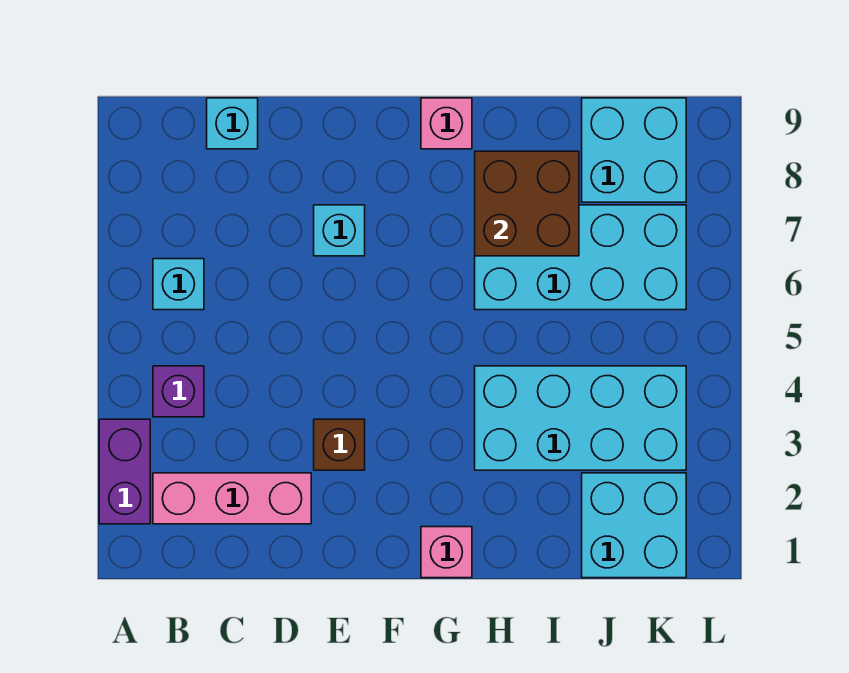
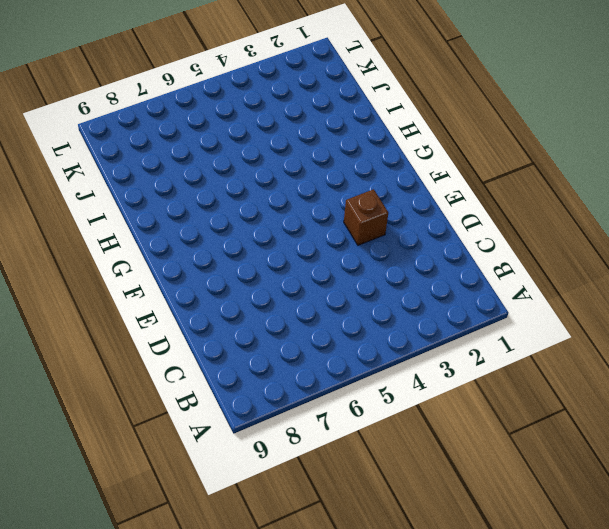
none -> purple 1x2 brick [99,419,150,524]
none -> pink 1x3 brick [153,473,311,524]
none -> purple 1x1 brick [153,366,204,417]

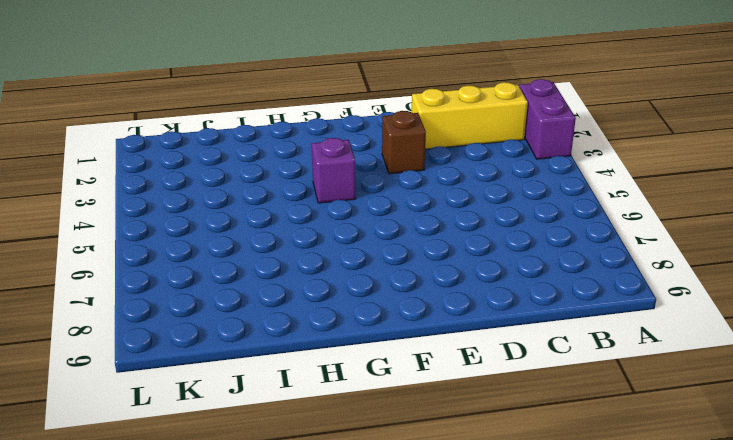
yellow 1x3 brick [412,82,528,149] -> pink 1x3 brick [153,473,311,524]
purple 1x1 brick [312,138,356,203] -> purple 1x1 brick moved to [153,366,204,417]
none -> cyan 1x1 brick [153,259,204,310]
none -> cyan 1x1 brick [207,98,258,149]
none -> cyan 1x1 brick [314,205,365,256]

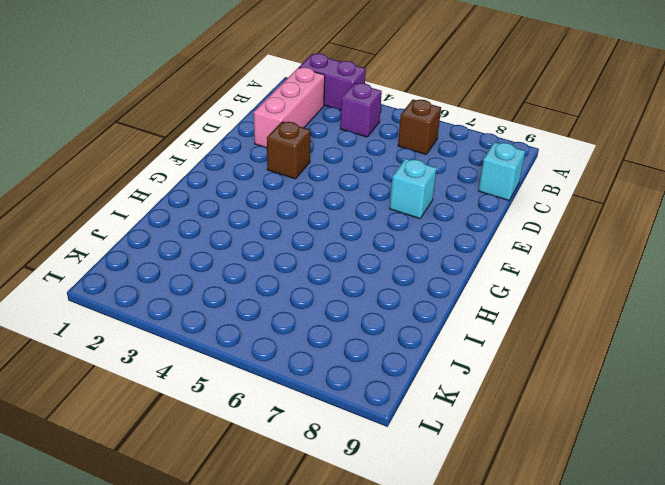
brown 1x1 brick [398,100,441,154] -> cyan 1x1 brick [153,259,204,310]
none -> pink 1x1 brick [421,527,472,578]
none -> pink 1x1 brick [421,98,472,149]
none -> cyan 2x4 brick [475,366,686,470]

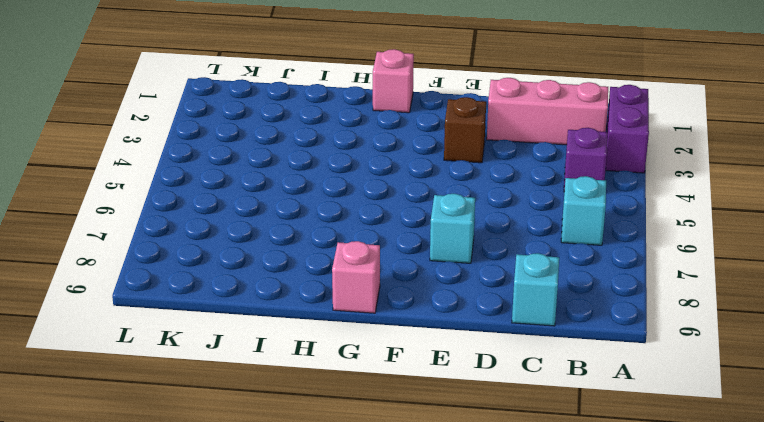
none -> cyan 2x4 brick [475,366,686,470]
none -> cyan 2x4 brick [475,205,686,310]
none -> cyan 2x2 brick [582,473,686,578]

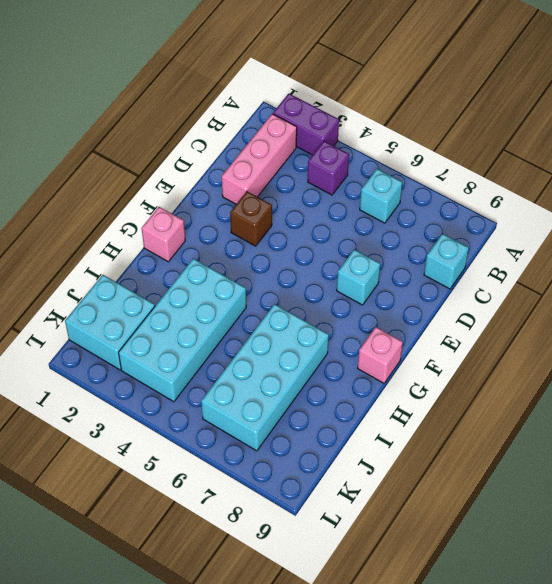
none -> cyan 2x2 brick [582,98,686,202]
none -> brown 2x2 brick [475,151,579,256]

